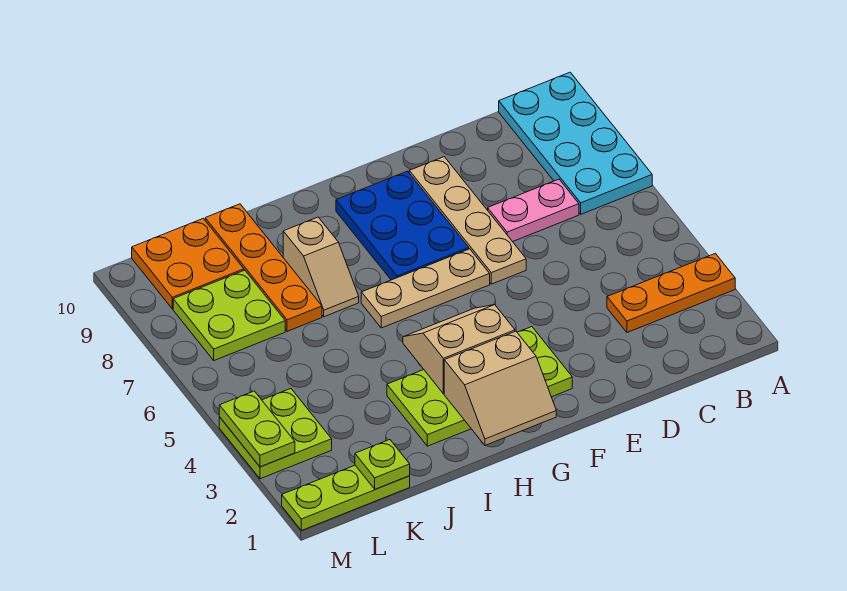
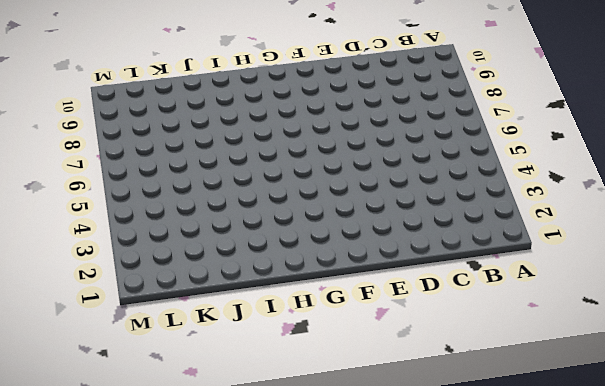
none -> orange 1x3 plate [607,253,735,332]
none -> cyan 2x4 plate [499,72,652,214]
none -> pink 1x2 plate [488,179,579,242]

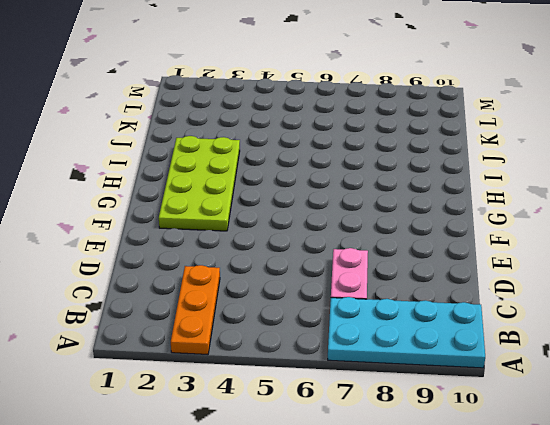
none -> tan 1x4 plate [409,157,526,284]
none -> tan 1x3 plate [361,249,490,328]
none -> blue 2x3 plate [336,171,469,280]

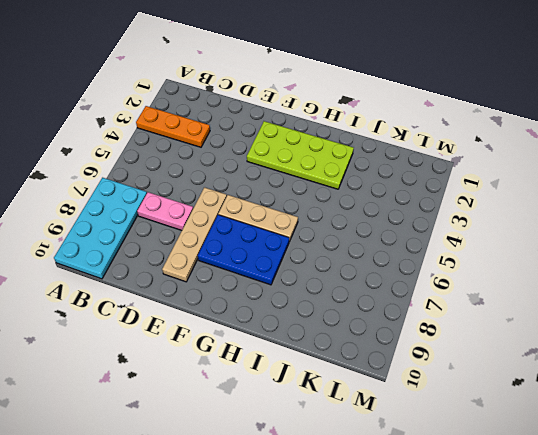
blue 2x3 plate [198,215,289,285] -> blue 2x3 plate turned to [336,171,469,280]
none -> tan 1x2 slope [283,217,359,317]
none -> orange 1x4 plate [205,204,322,331]
none -> lime 1x3 plate [282,465,410,531]

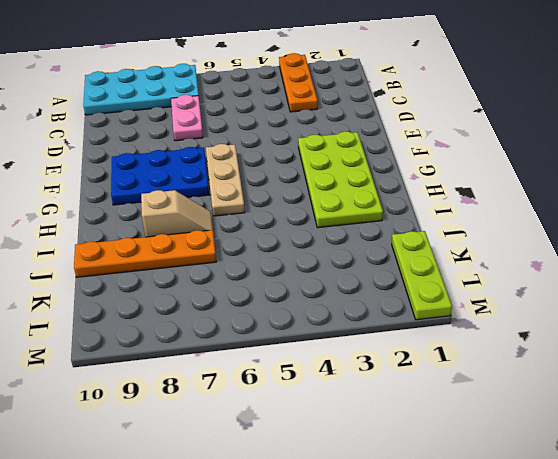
none -> tan 1x4 plate [409,157,526,284]
none -> lime 2x2 plate [173,270,285,360]
none -> orange 2x2 plate [132,219,244,309]

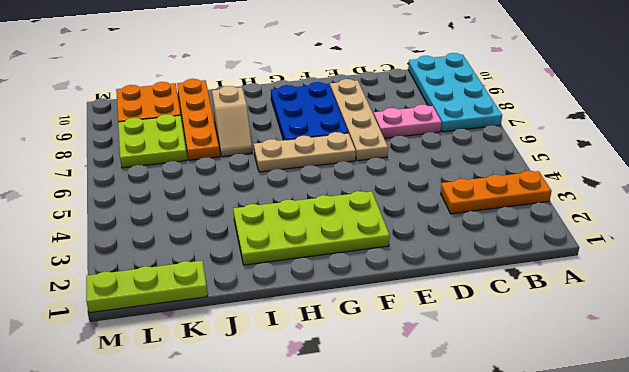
none -> lime 2x2 plate [219,389,332,479]
none -> tan 2x2 slope [444,331,556,446]
none -> tan 2x2 slope [403,305,515,394]

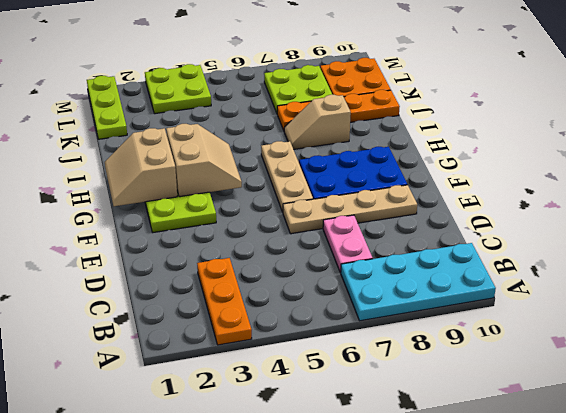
none -> lime 1x1 plate [355,440,410,489]
none -> lime 1x2 plate [219,391,295,467]

